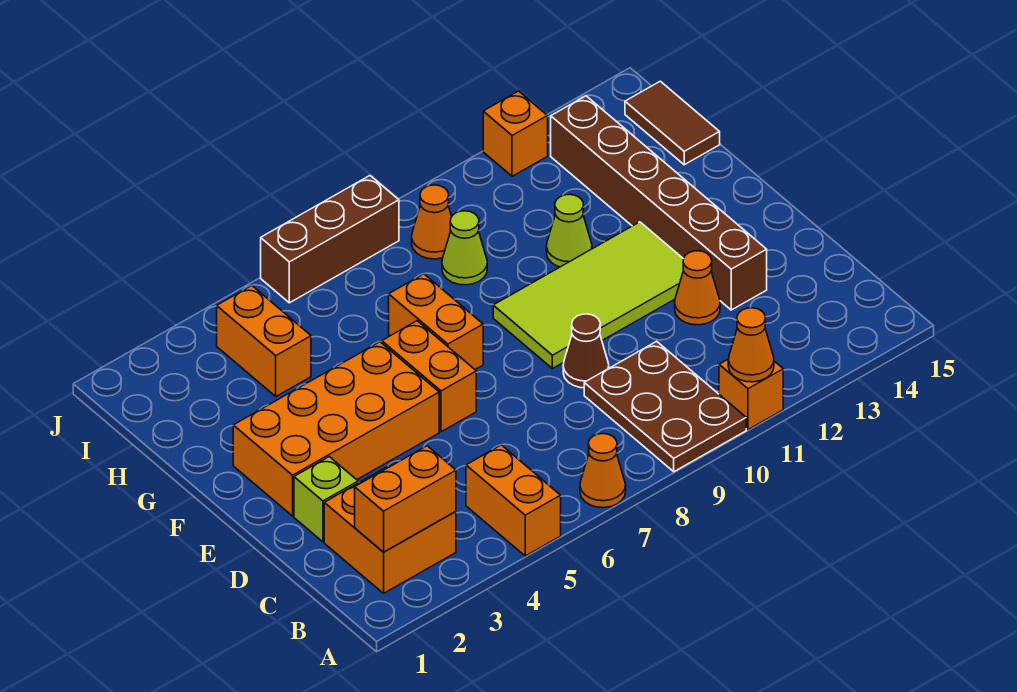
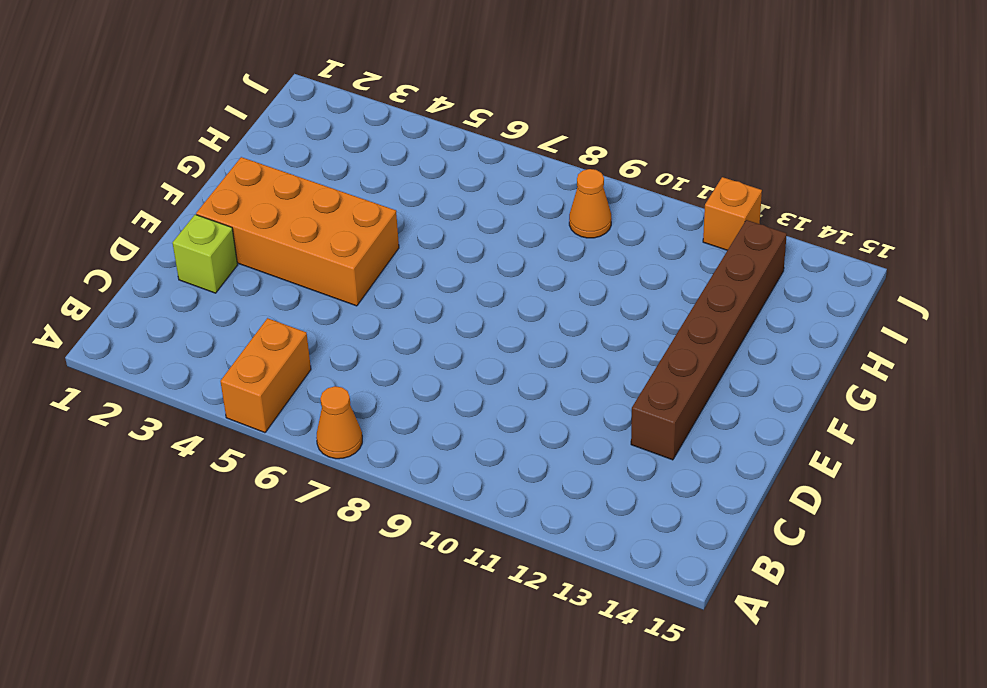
none -> brown 2x3 plate [584,341,746,472]
none -> orange 1x1 brick [719,359,783,430]
none -> orange 2x2 brick [324,461,456,593]

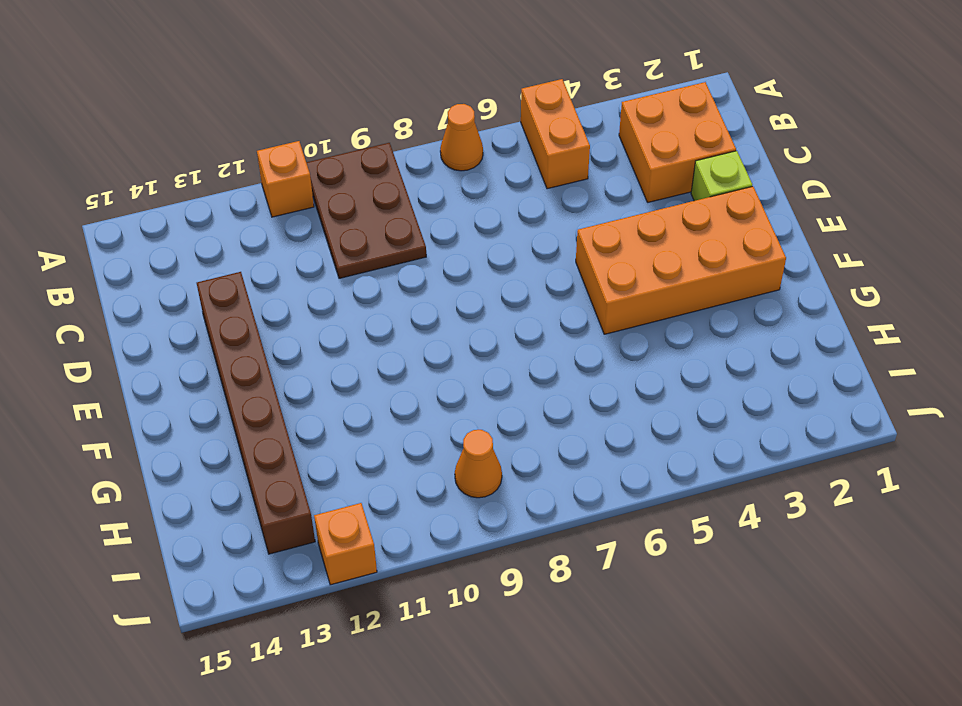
none -> brown 1x1 cone [563,314,609,388]
none -> orange 1x1 cone [675,251,720,325]
none -> orange 1x2 brick [382,321,476,432]

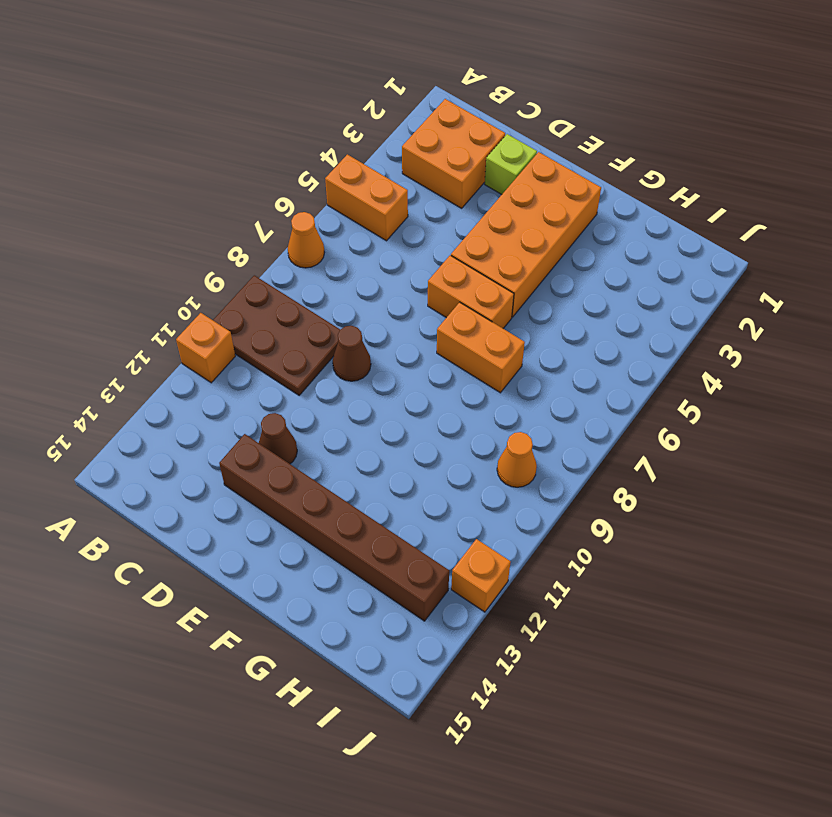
brown 1x1 cone [259,413,297,464] -> orange 1x1 cone [675,251,720,325]
none -> lime 2x4 tile [493,222,683,369]
none -> lime 1x1 cone [546,194,592,267]
none -> orange 1x2 brick [217,285,311,396]

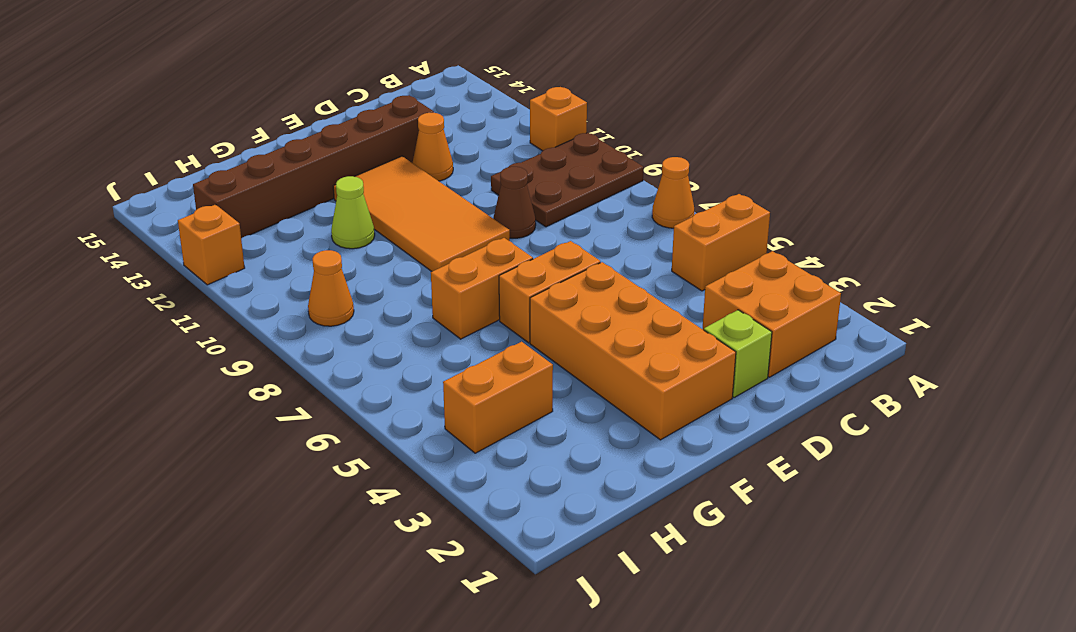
orange 2x4 tile [333,156,510,271] -> lime 2x4 tile [493,222,683,369]
none -> lime 1x1 cone [442,211,487,285]
none -> brown 1x2 tile [625,81,720,165]
none -> brown 1x3 brick [261,176,399,303]

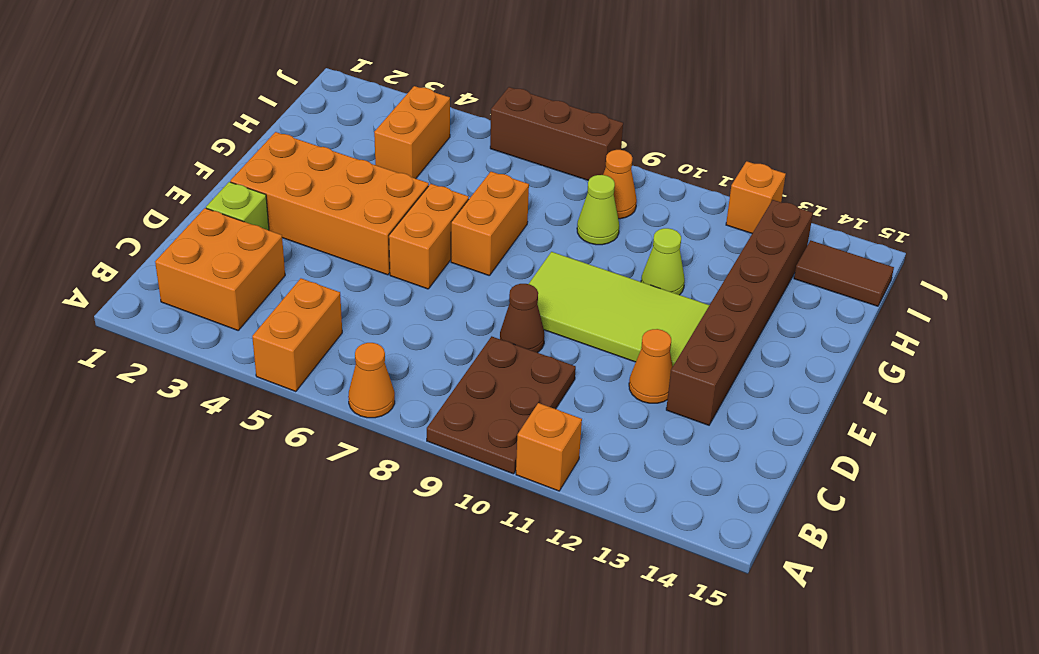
brown 1x2 tile [794,240,894,306] -> brown 1x2 tile turned to [625,81,720,165]
none -> orange 1x1 cone [728,308,774,382]
none -> orange 1x2 brick [355,446,456,552]

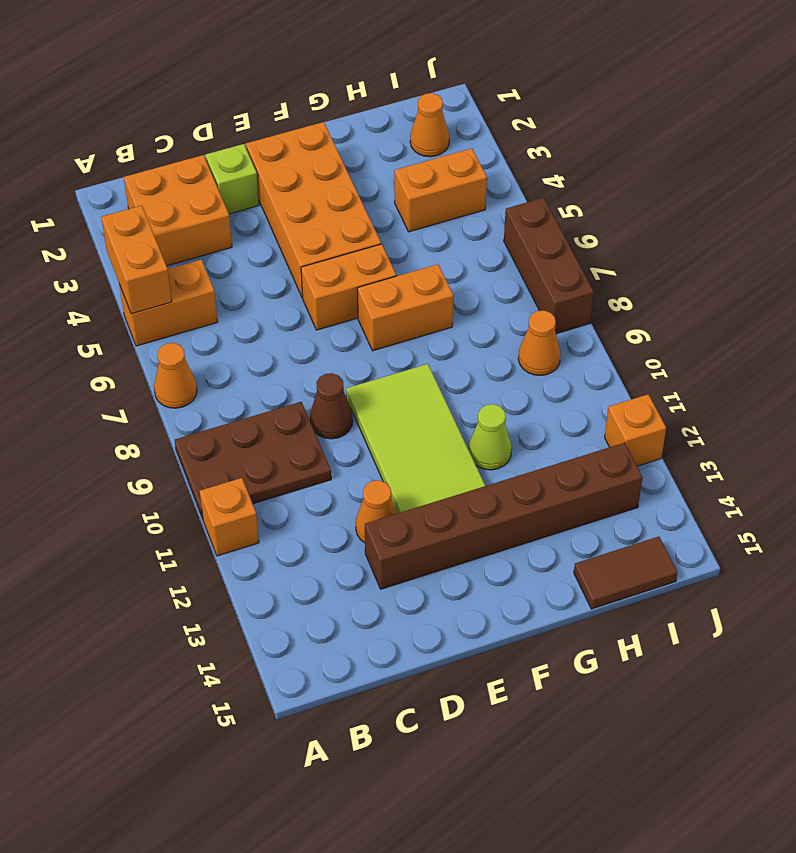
orange 1x2 brick [101,205,172,314] -> orange 1x2 brick moved to [355,446,456,552]
orange 1x1 cone [410,93,449,157] -> orange 1x1 cone moved to [728,308,774,382]
none -> lime 1x1 cone [442,211,487,285]

